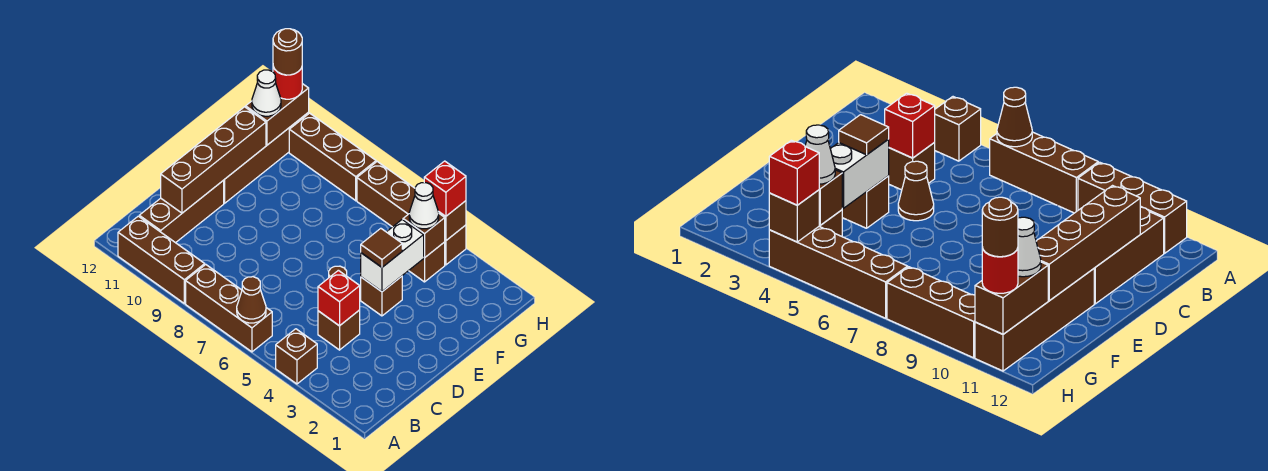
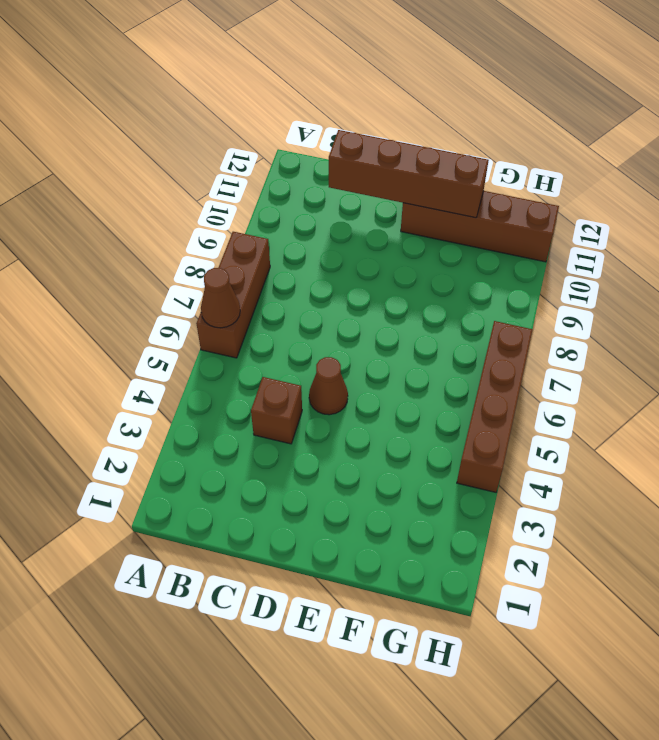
none -> brown 1x1 brick [276,329,317,384]
none -> brown 1x3 brick [118,216,205,304]
none -> brown 1x3 brick [139,181,224,243]

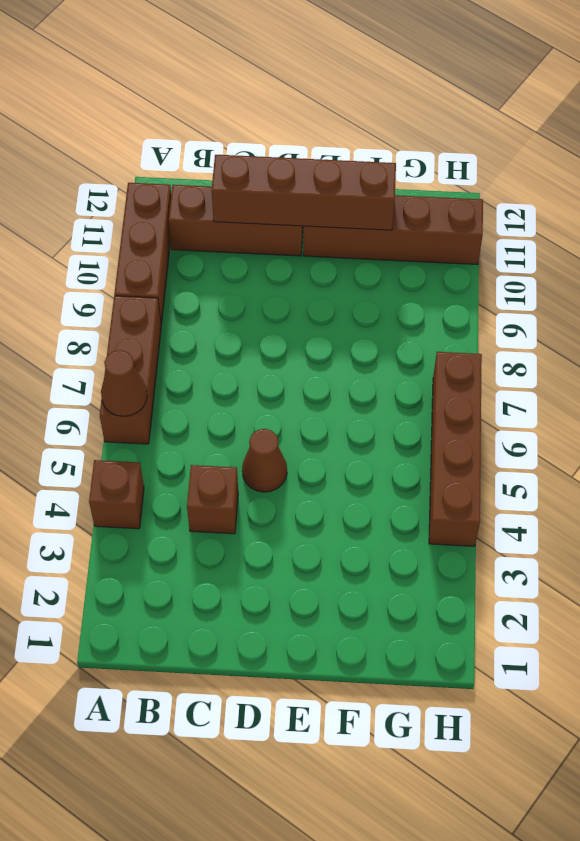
none -> brown 1x1 brick [361,276,402,316]
none -> brown 1x1 brick [409,242,445,282]
none -> brown 1x3 brick [289,113,376,201]

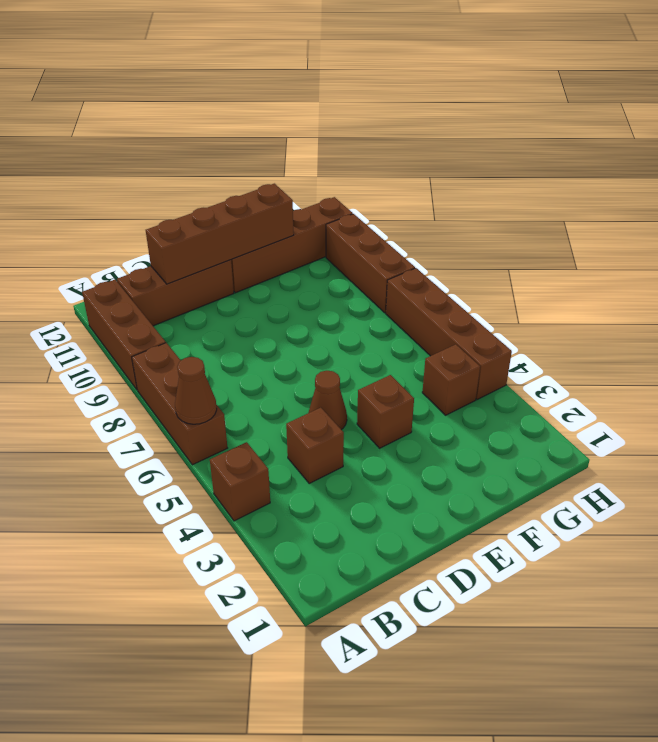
none -> red 1x1 brick [318,270,360,326]
none -> white 1x2 brick [361,220,424,292]
none -> brown 1x1 brick [403,214,445,258]

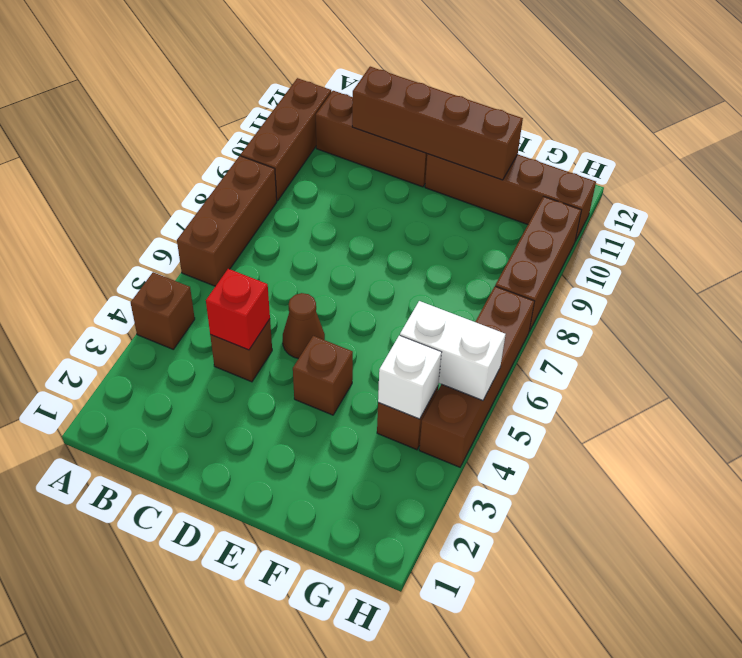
white 1x1 brick [378,335,441,419] -> brown 1x1 brick [403,214,445,258]
white 1x2 brick [400,301,505,400] -> white 1x2 brick moved to [361,220,424,292]
none -> brown 1x1 cone [237,277,266,323]
none -> brown 1x2 brick [246,84,309,145]
none -> brown 1x1 brick [439,201,466,241]

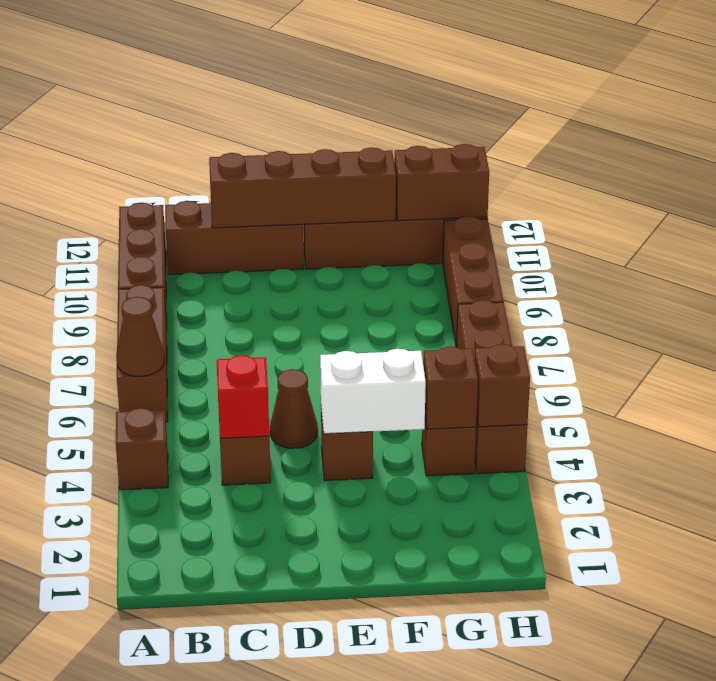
none -> brown 1x1 tile [361,228,402,267]
none -> white 1x1 cone [409,183,439,229]
none -> white 1x1 cone [252,70,281,116]

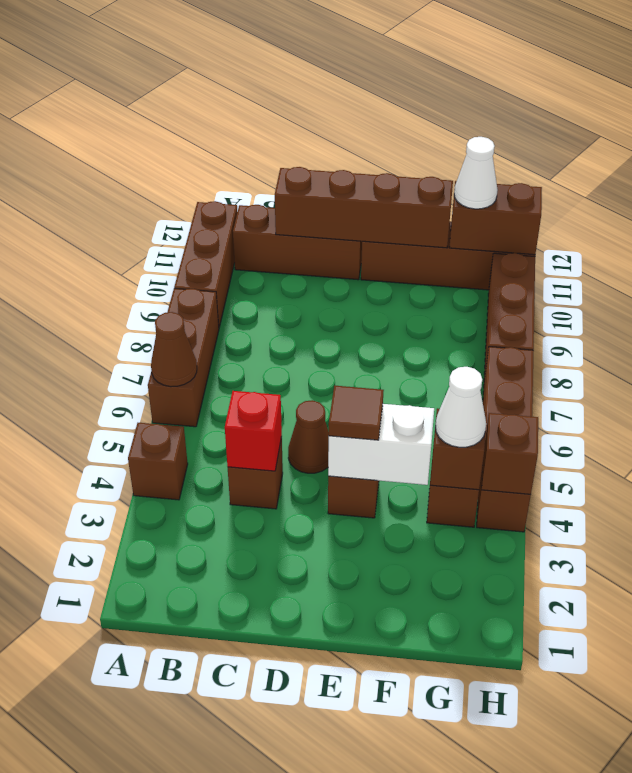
none -> red 1x1 brick [424,161,466,216]
none -> red 1x1 round brick [273,67,302,99]
none -> brown 1x1 round brick [273,29,302,75]

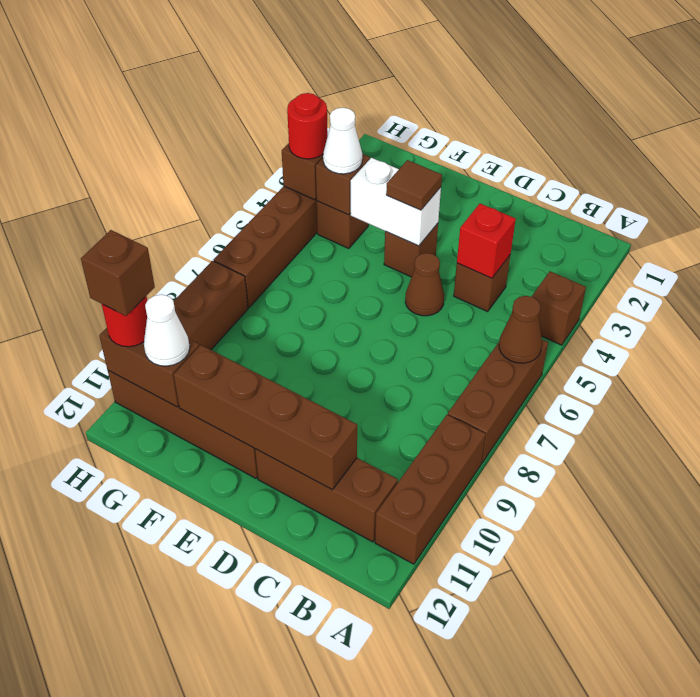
red 1x1 round brick [287,93,328,159] -> red 1x1 brick [424,161,466,216]
brown 1x1 brick [81,230,155,316] -> brown 1x1 round brick [273,29,302,75]

